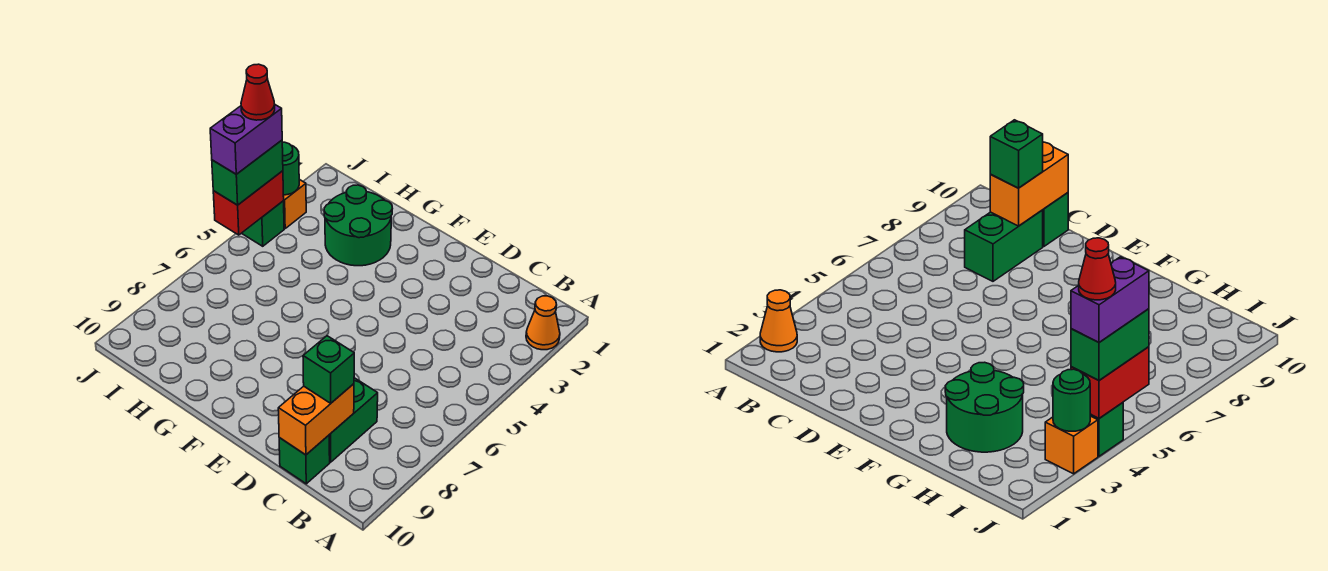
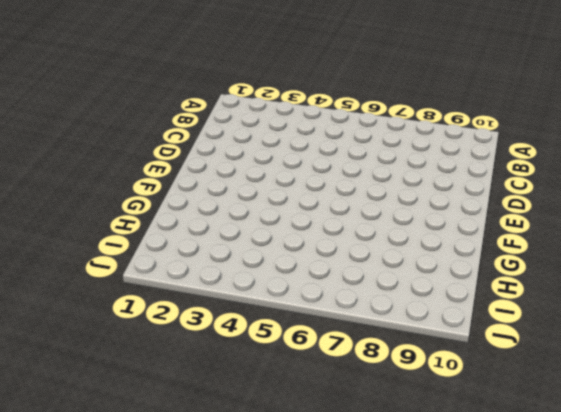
none -> orange 1x1 cone [526,296,560,350]
none -> green 1x2 brick [329,378,378,462]
none -> green 1x1 brick [279,435,330,484]

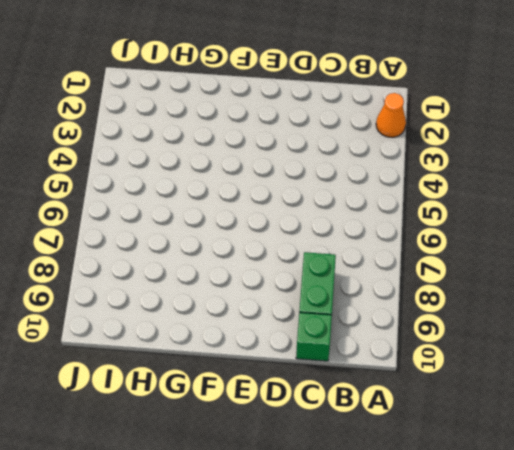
none -> green 2x2 round brick [324,185,393,266]
none -> orange 1x1 brick [283,179,306,228]
none -> green 1x1 brick [242,201,284,246]

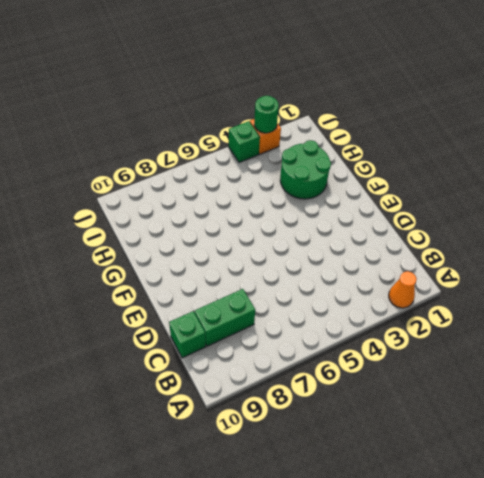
none -> orange 1x2 brick [278,384,354,455]
none -> red 1x2 brick [213,171,284,235]
none -> green 1x1 brick [303,336,354,403]

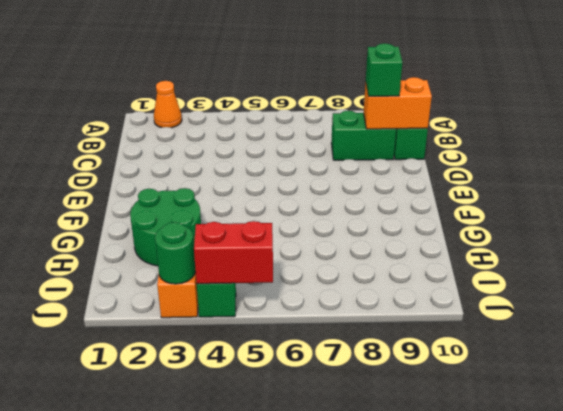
none -> green 1x2 brick [212,140,283,205]
none -> purple 1x2 brick [210,105,282,174]
none -> red 1x1 cone [241,64,275,120]

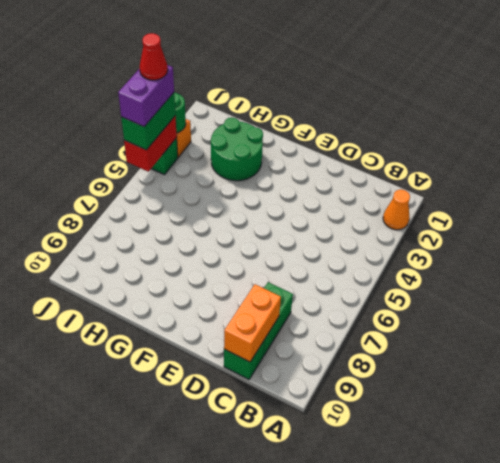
none -> green 1x1 brick [303,336,354,403]

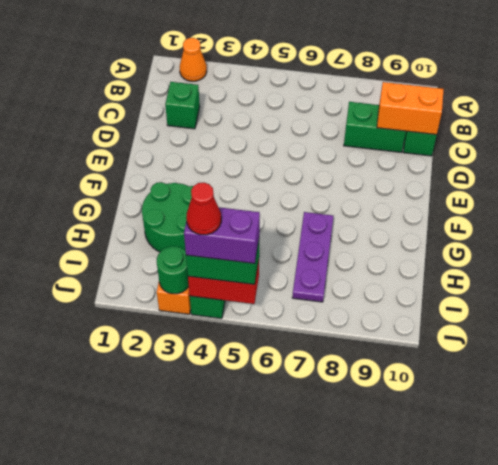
green 1x1 brick [165,82,200,129] -> green 1x1 brick moved to [303,336,354,403]
purple 1x3 plate [292,212,333,302] -> none

